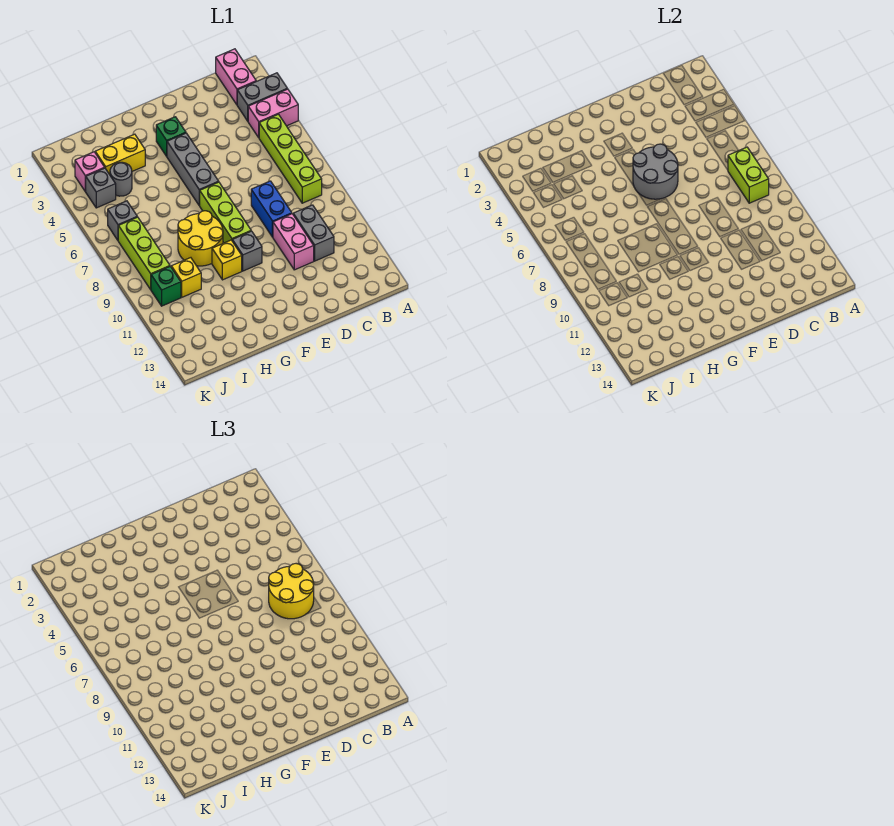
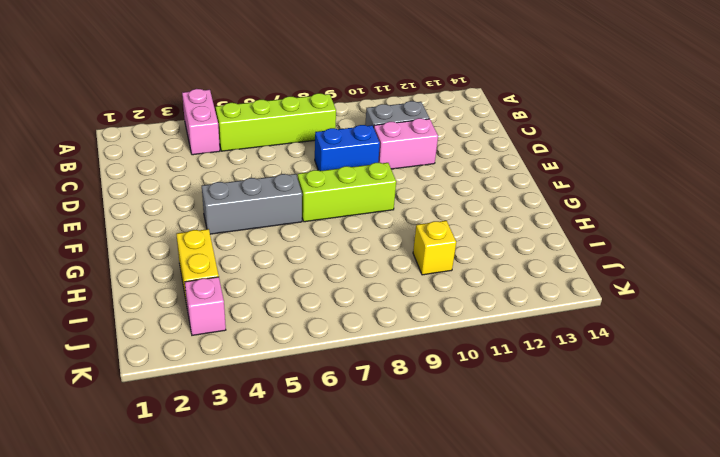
none -> grey 1x2 brick [237,73,287,121]
none -> pink 1x2 brick [216,49,256,105]
none -> green 1x1 brick [156,117,186,156]

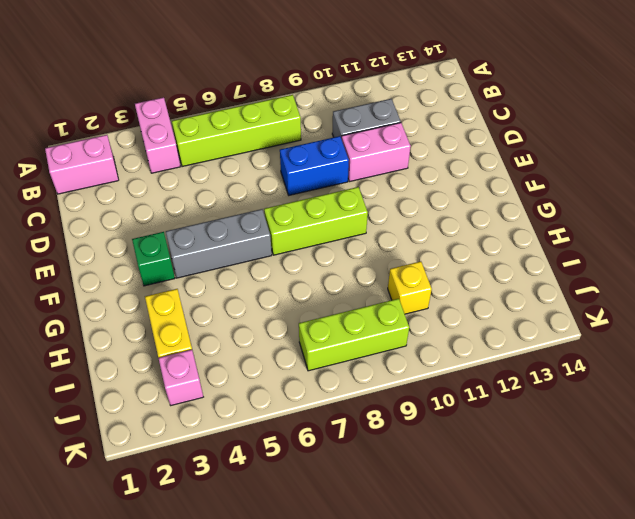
none -> grey 1x2 brick [237,73,287,121]
none -> grey 1x1 brick [232,231,262,271]
none -> yellow 2x2 round brick [178,211,223,266]

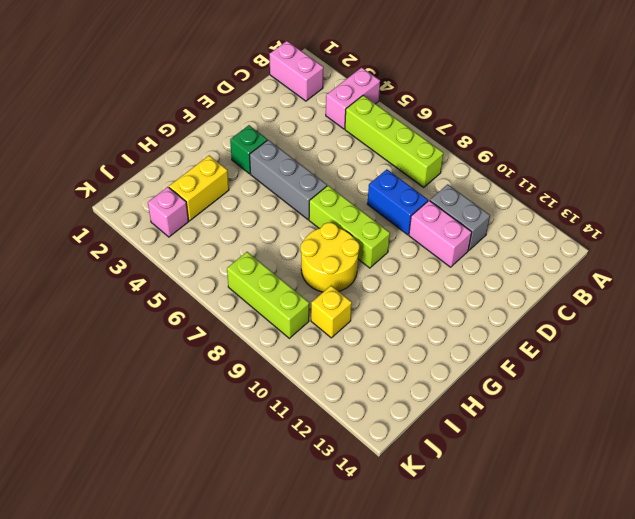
none -> grey 1x2 brick [237,73,287,121]
none -> grey 1x1 brick [232,231,262,271]
none -> yellow 1x1 brick [212,240,242,280]

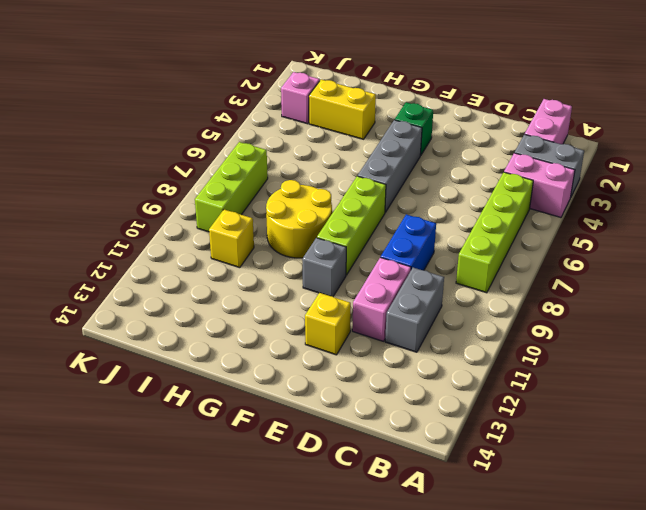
yellow 1x1 brick [305,293,351,355] -> yellow 1x1 brick moved to [212,240,242,280]
none -> grey 1x1 round brick [110,162,132,196]
none -> grey 1x1 brick [85,168,116,208]
none -> grey 1x1 brick [108,201,137,240]

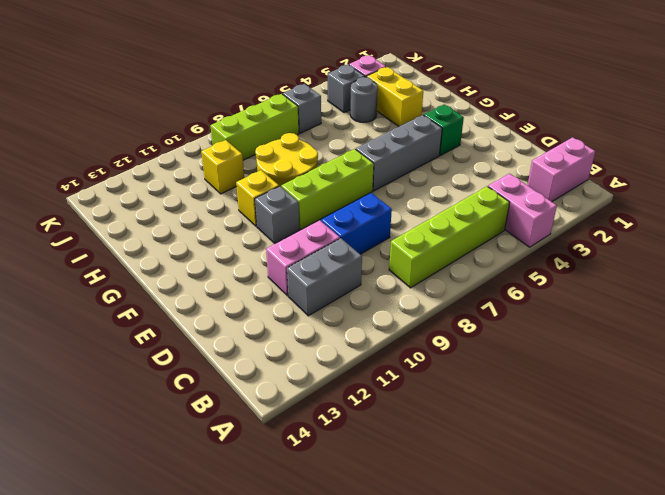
none -> grey 1x2 brick [237,73,287,121]
none -> green 1x1 brick [151,266,181,306]
none -> lime 1x2 brick [728,147,769,203]

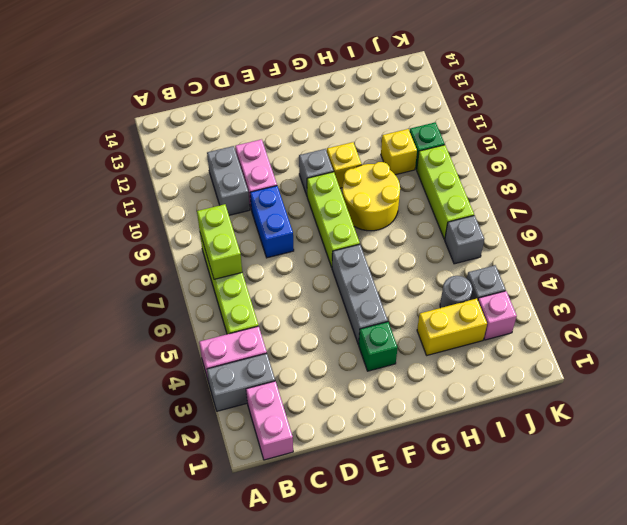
none -> grey 2x2 round brick [633,144,678,199]
none -> yellow 2x2 round brick [269,564,314,619]

